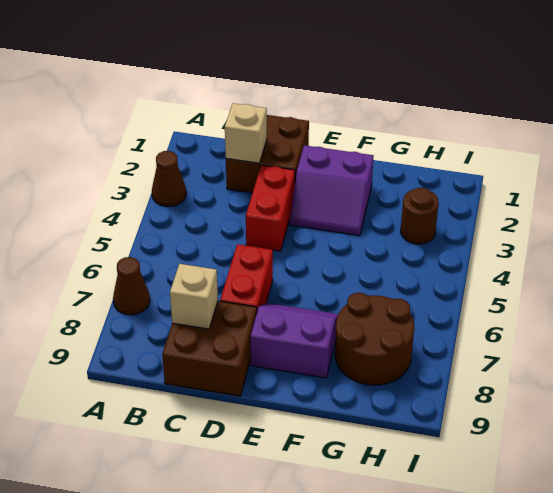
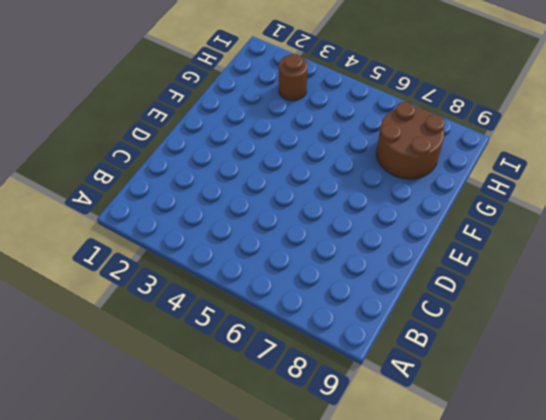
none -> brown 1x1 cone [152,151,186,207]
none -> brown 1x1 cone [113,257,150,315]
none -> brown 2x2 brick [226,115,309,193]

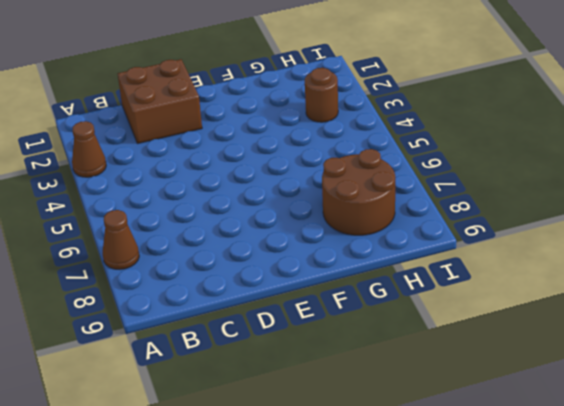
none -> brown 2x2 brick [162,301,257,396]
none -> red 1x2 brick [246,165,295,251]
none -> red 1x2 brick [220,244,273,311]

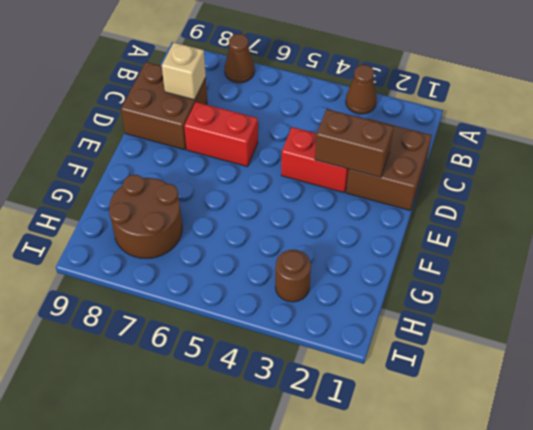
brown 1x2 brick [315,109,394,178] -> none
none -> purple 2x2 slope [290,145,374,236]
none -> purple 2x2 slope [250,303,338,378]
none -> tan 1x1 brick [225,103,267,163]

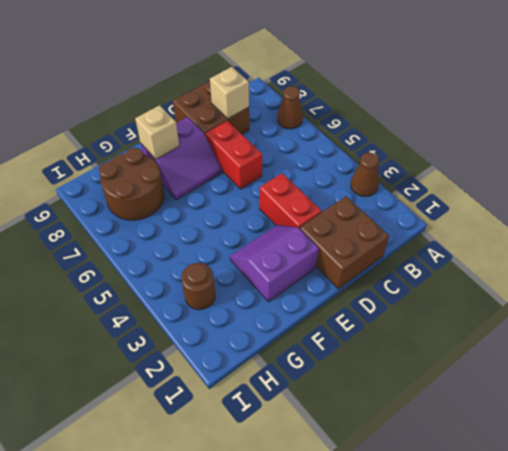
tan 1x1 brick [135,105,179,159] -> tan 1x1 brick moved to [225,103,267,163]

